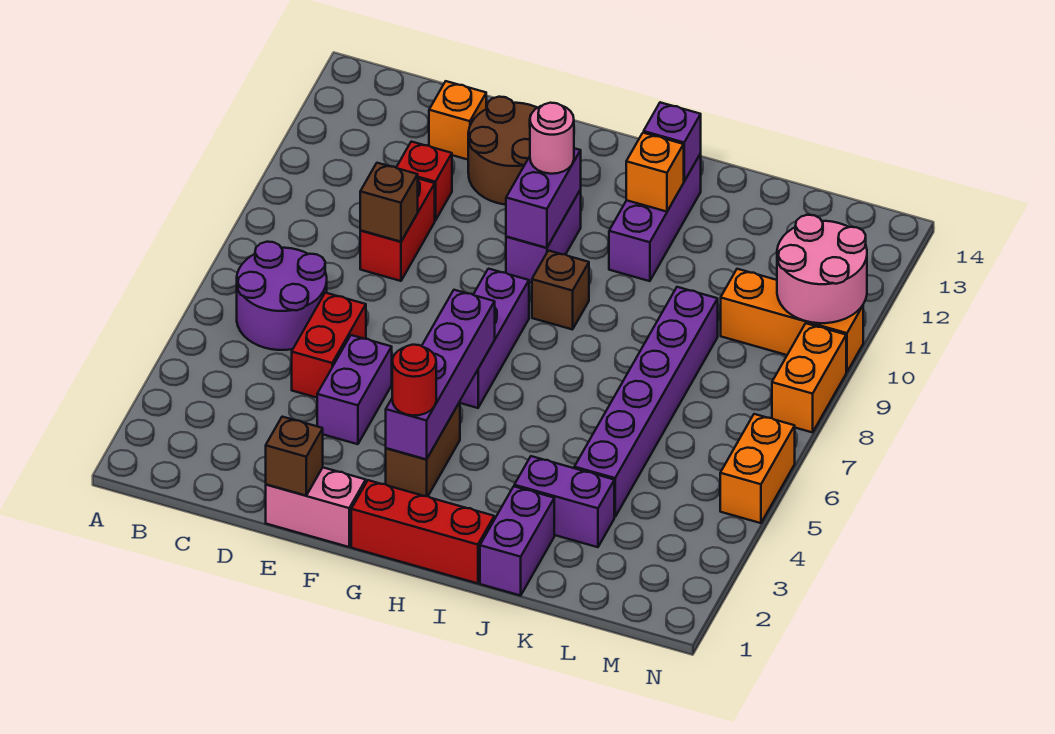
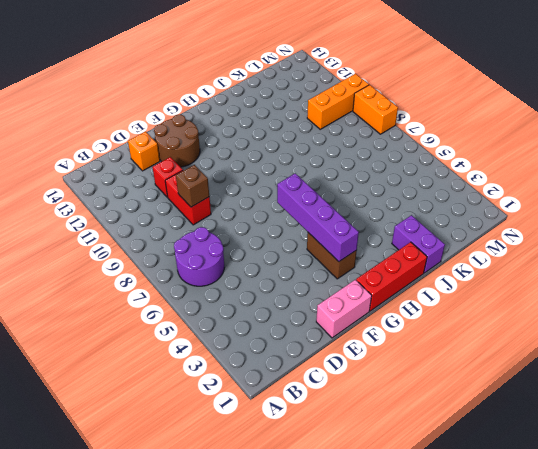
none -> red 1x2 brick [292,293,366,398]
none -> purple 1x2 brick [317,335,392,444]
none -> purple 1x3 brick [460,269,529,408]

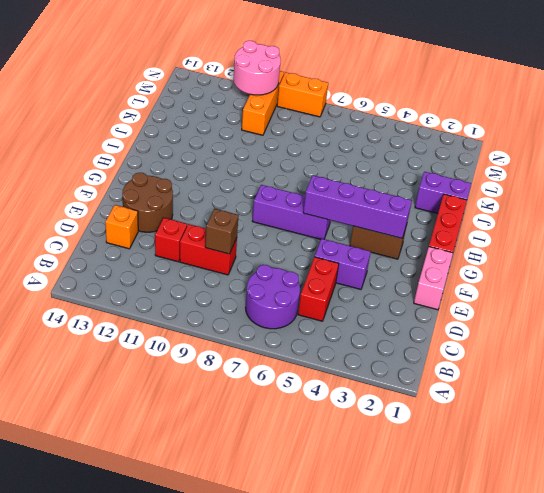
red 1x2 brick [298,257,339,321] -> red 1x2 brick turned to [292,293,366,398]
none -> purple 1x2 brick [506,190,581,283]
none -> brown 1x1 brick [532,250,589,330]
none -> purple 1x3 brick [609,153,701,281]

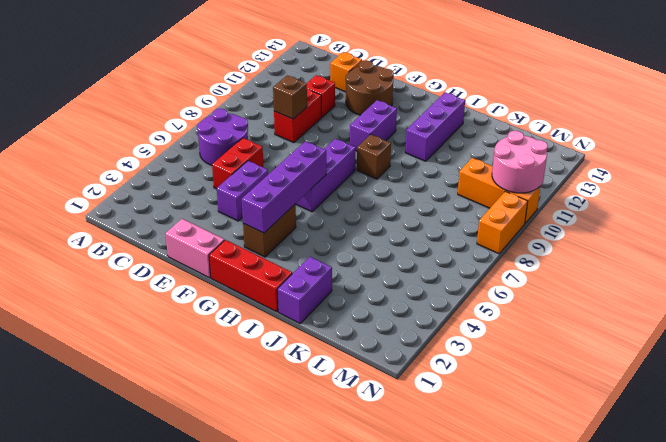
none -> purple 1x2 brick [514,456,614,547]
none -> purple 1x6 brick [574,287,718,517]
none -> orange 1x2 brick [720,414,795,523]

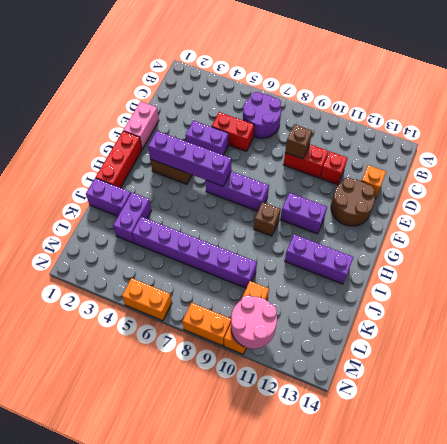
none -> brown 1x1 brick [266,417,323,495]
none -> purple 1x2 brick [506,148,581,248]
none -> orange 1x1 brick [626,133,684,212]

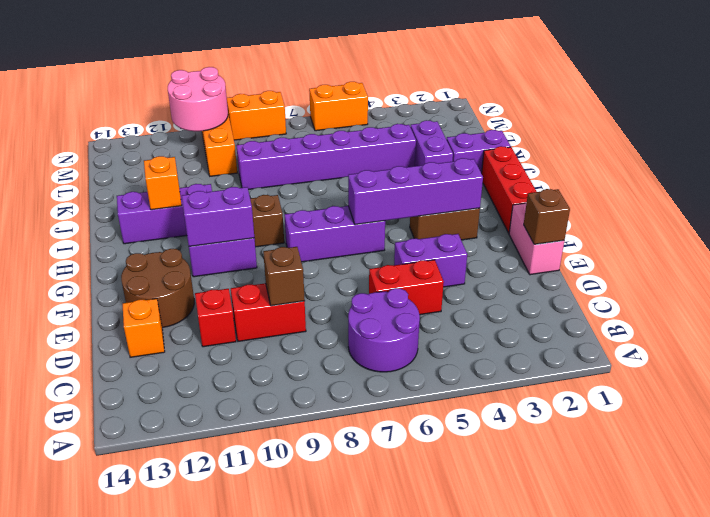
none -> purple 1x1 brick [644,102,701,181]
none -> red 1x1 round brick [392,345,436,416]
none -> pink 1x1 round brick [530,103,574,174]

